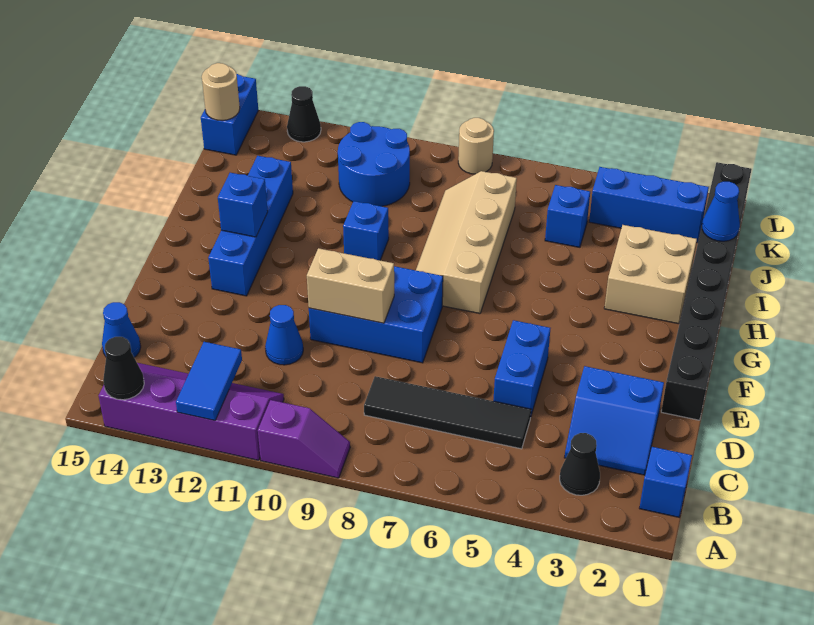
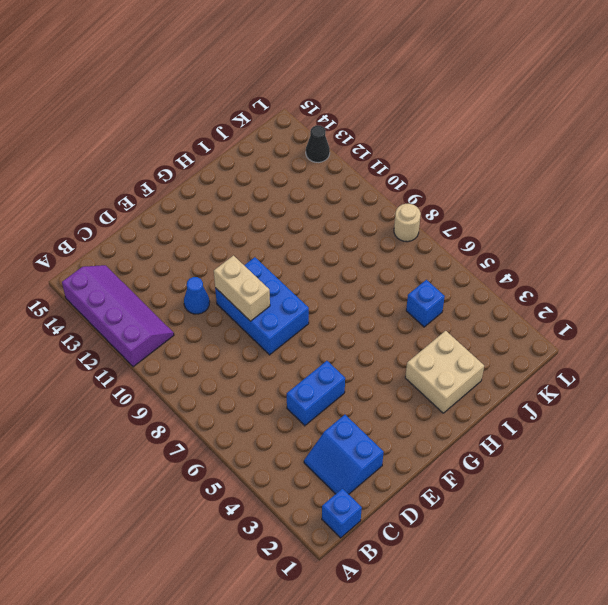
none -> purple 1x2 slope [258,400,350,478]
none -> black 1x1 cone [560,433,600,495]
none -> black 1x4 tile [364,376,531,449]

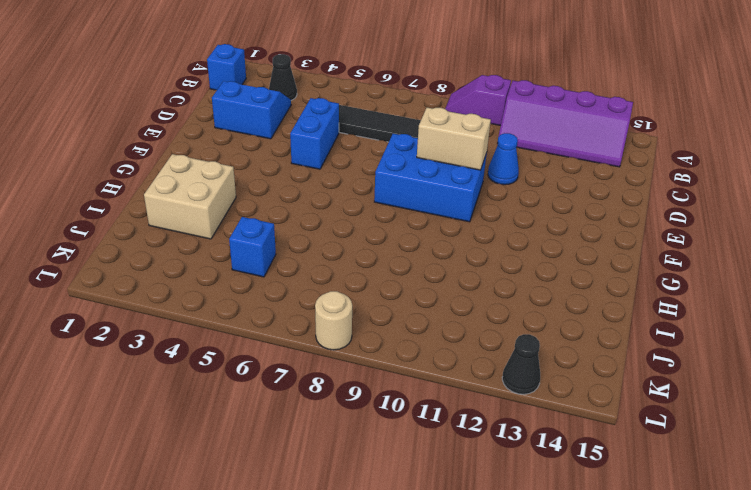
none -> blue 1x1 cone [102,302,141,357]
none -> black 1x8 brick [661,162,752,420]
none -> blue 1x4 brick [208,156,293,296]

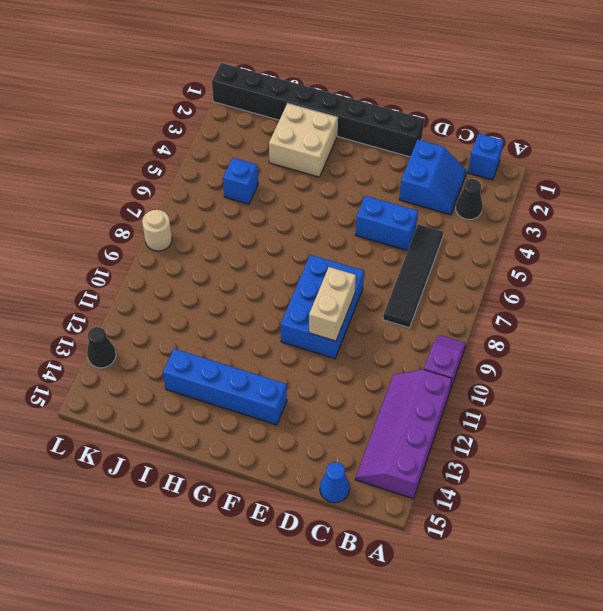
none -> blue 1x1 cone [265,305,303,365]
none -> tan 2x4 slope [416,171,517,313]
none -> blue 1x1 brick [343,201,389,260]

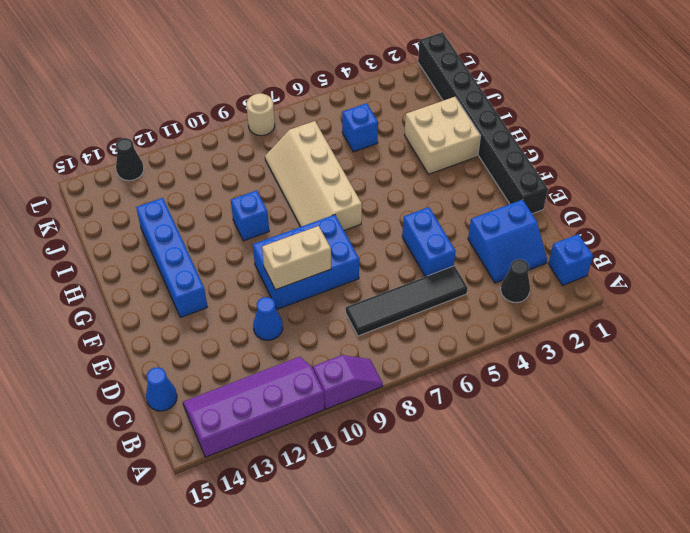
none -> blue 2x2 round brick [338,122,410,206]
none -> blue 1x3 brick [589,167,709,243]
none -> blue 1x2 brick [201,74,258,155]

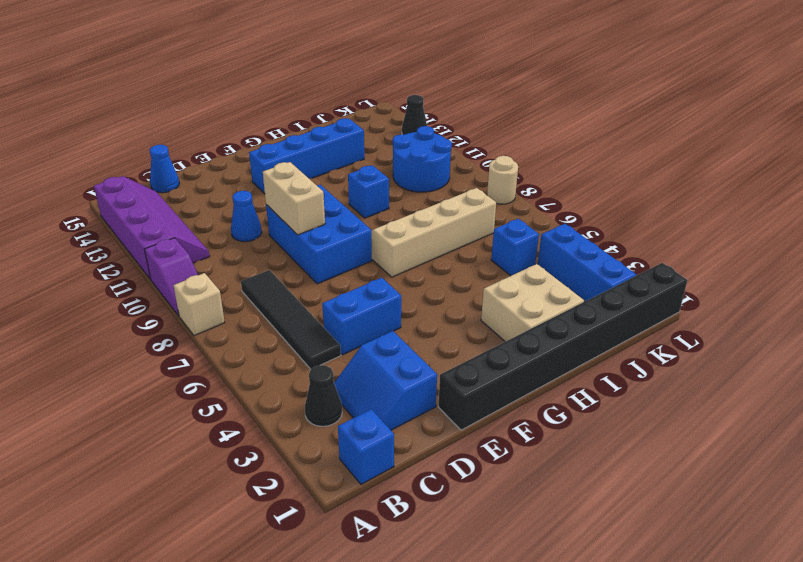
tan 1x1 brick [173,273,225,336] -> none
none -> blue 1x2 brick [201,74,258,155]
none -> blue 1x2 tile [176,342,242,421]
none -> black 1x1 cone [103,337,144,400]

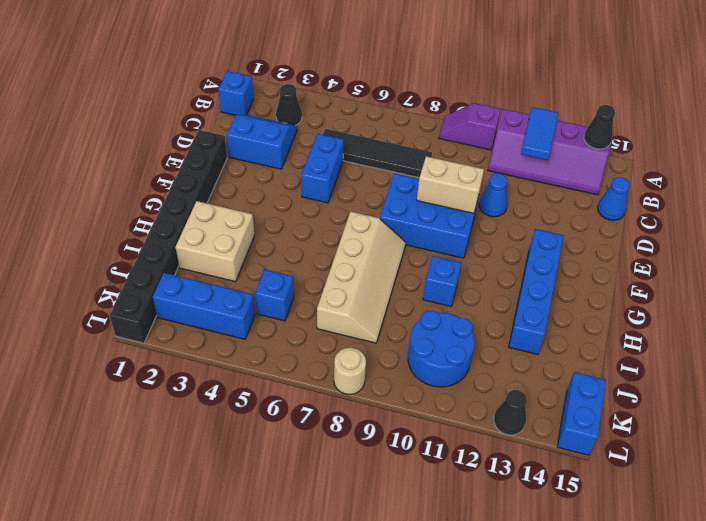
none -> blue 1x1 brick [218,173,268,237]
none -> blue 1x1 cone [702,182,740,241]
none -> tan 1x1 round brick [202,63,240,121]

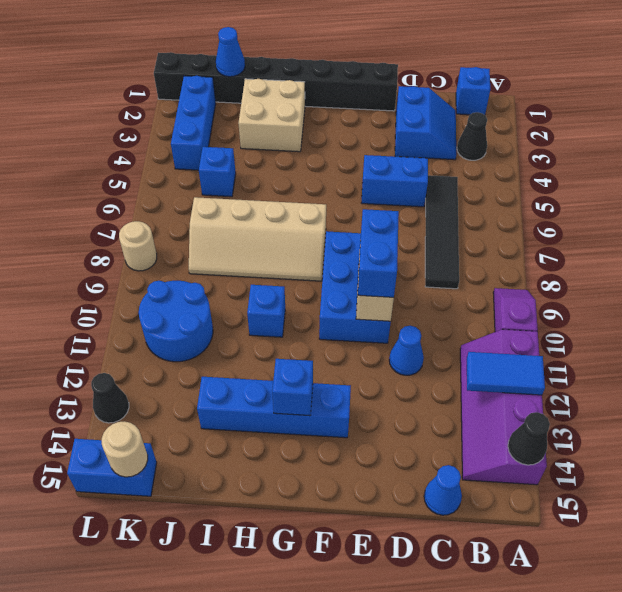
blue 1x2 brick [358,209,399,298] -> none

